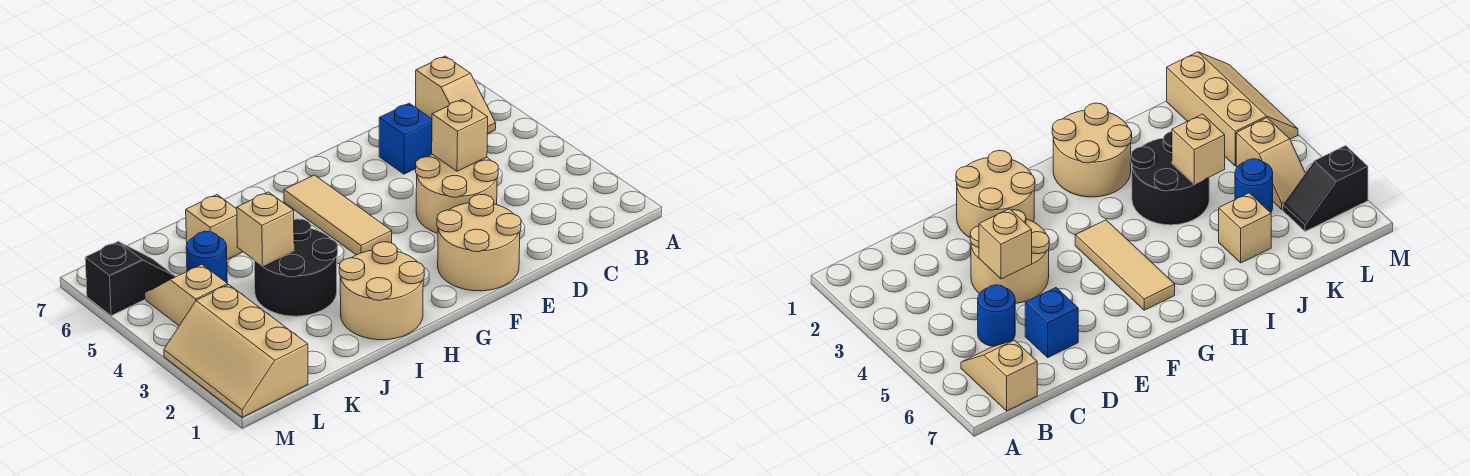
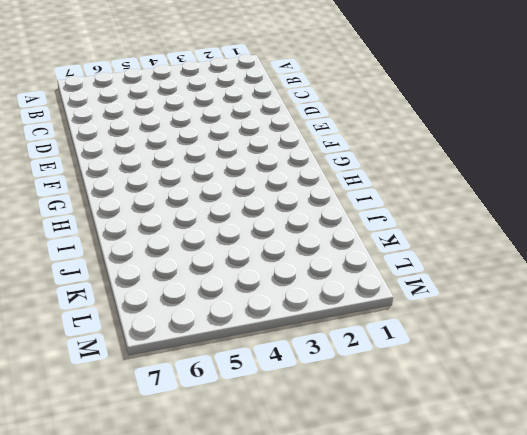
none -> tan 1x2 slope [416,56,496,134]
none -> blue 1x1 round brick [978,285,1015,346]
none -> tan 2x2 round brick [416,154,498,233]

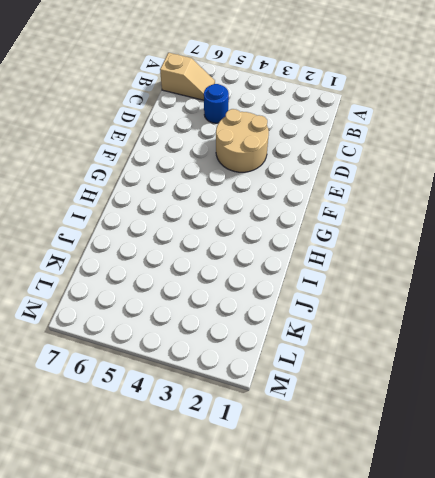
none -> blue 1x1 brick [379,103,432,174]
none -> tan 2x2 round brick [437,194,521,291]
none -> tan 1x3 tile [284,175,392,255]

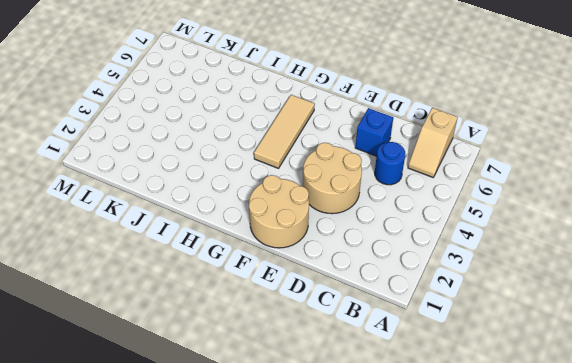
none -> tan 2x2 round brick [339,242,424,340]
none -> black 2x2 round brick [254,219,338,316]
none -> tan 1x1 brick [186,195,242,260]

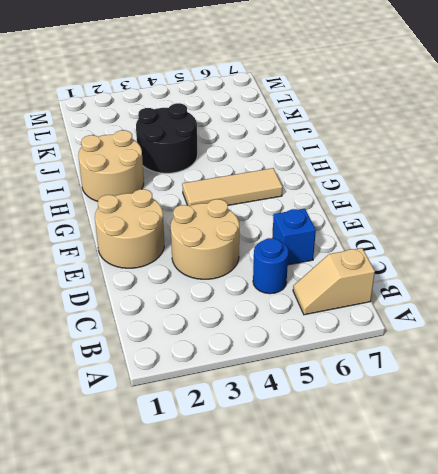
none -> tan 1x1 brick [186,195,242,260]
none -> blue 1x1 round brick [186,231,227,283]
none -> tan 2x3 slope [164,285,308,417]

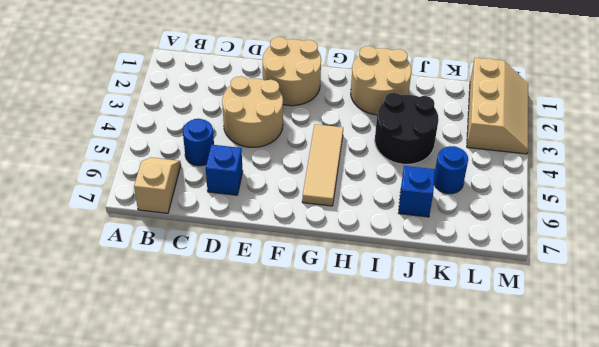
blue 1x1 brick [399,166,435,217] -> tan 1x1 brick [186,195,242,260]
none -> tan 1x2 slope [146,265,228,326]
none -> black 1x2 slope [85,242,176,316]
none -> tan 1x1 brick [432,100,488,171]

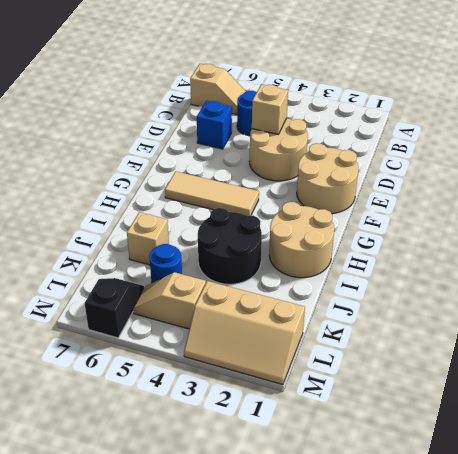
none -> tan 1x1 brick [237,192,294,266]

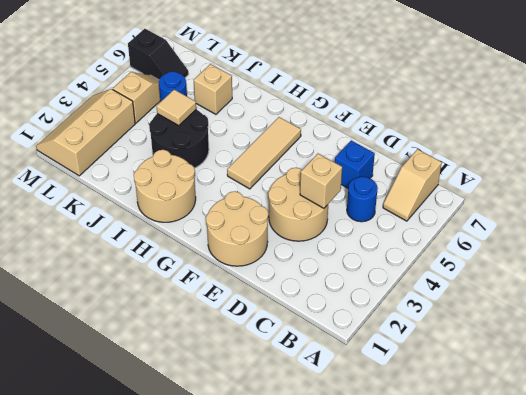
tan 1x1 tile [157,90,196,126] -> tan 1x1 brick [237,192,294,266]

